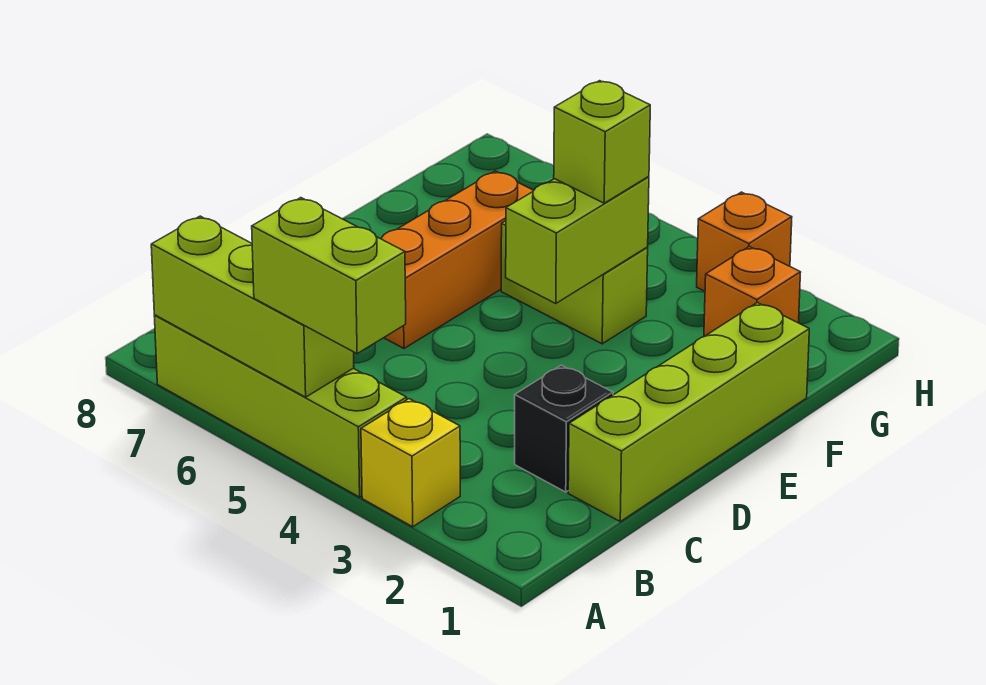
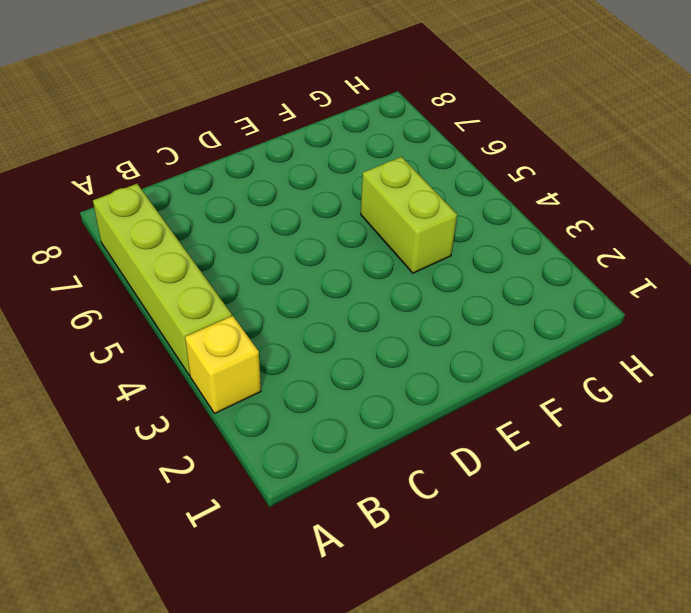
none -> lime 1x4 brick [568,303,809,521]
none -> black 1x1 brick [515,365,613,492]
none -> orange 1x3 brick [381,171,534,348]

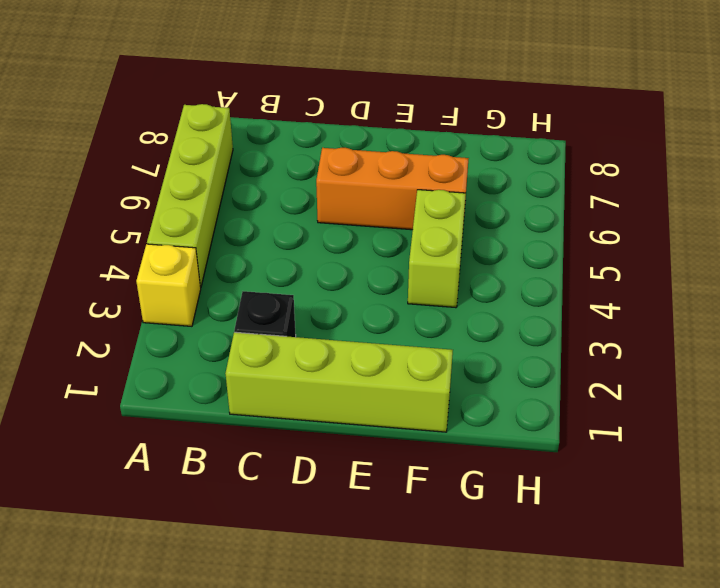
none -> orange 1x1 brick [704,247,801,336]
none -> orange 1x1 brick [697,192,792,291]
none -> lime 1x3 brick [151,216,354,397]

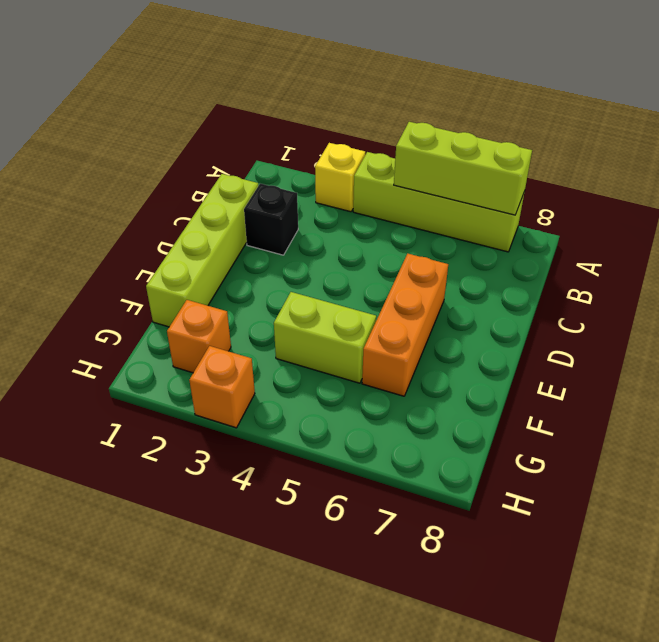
none -> lime 1x2 brick [506,177,649,304]
none -> lime 1x2 brick [252,198,406,354]
none -> lime 1x1 brick [554,81,650,203]

